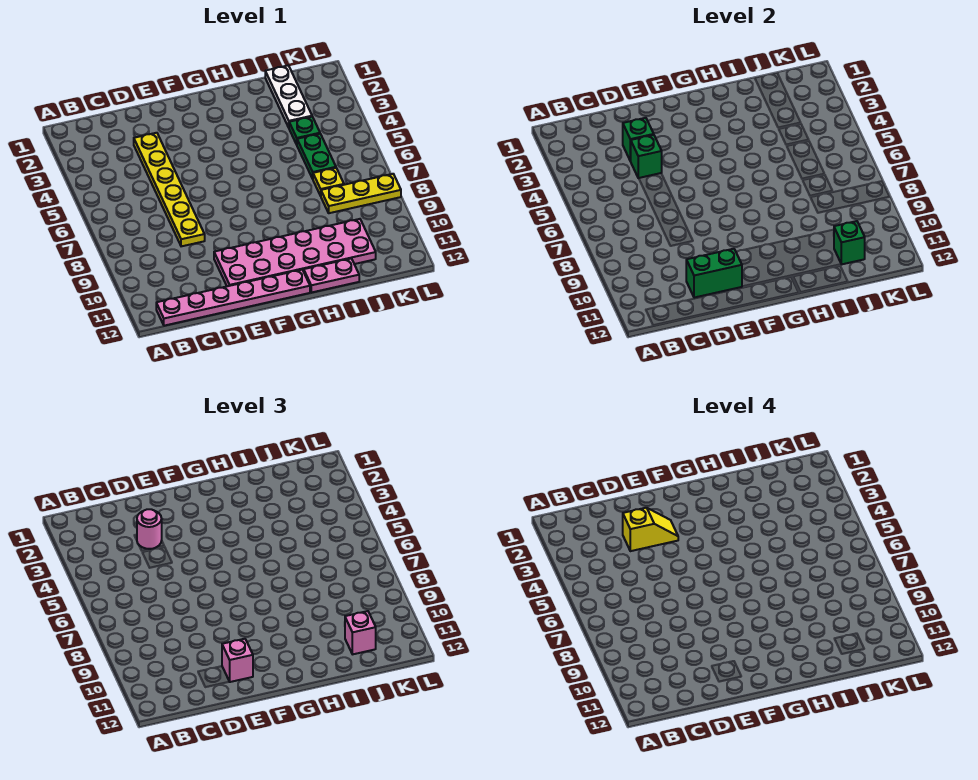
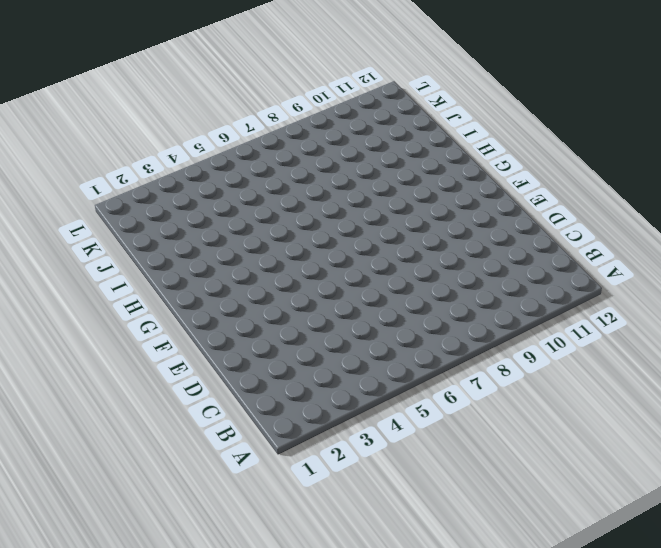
none -> pink 1x6 plate [156,270,310,326]
none -> yellow 1x6 plate [134,133,205,246]
none -> pink 2x6 plate [214,219,376,286]

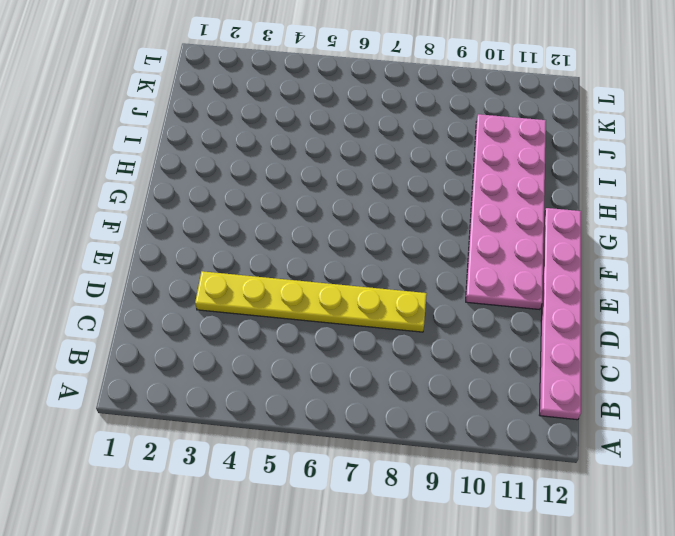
none -> pink 1x2 plate [304,259,359,293]
none -> white 1x3 plate [265,65,312,127]
none -> green 1x1 plate [289,117,320,144]

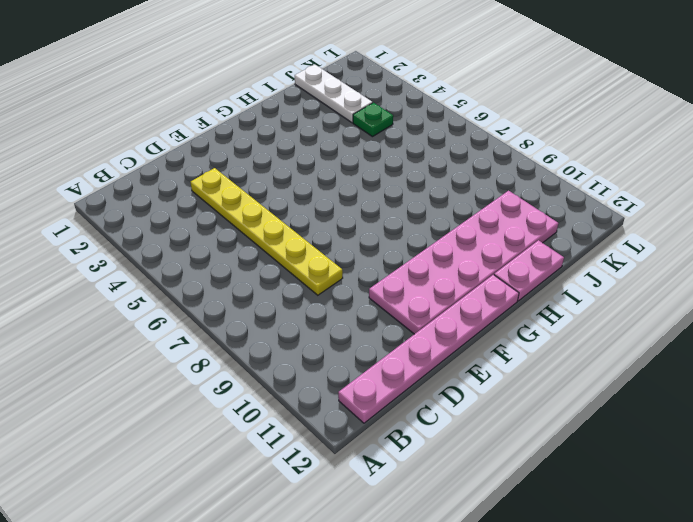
none -> green 1x2 plate [297,134,336,179]
none -> yellow 1x1 plate [313,168,344,196]
none -> yellow 1x3 plate [321,174,401,213]

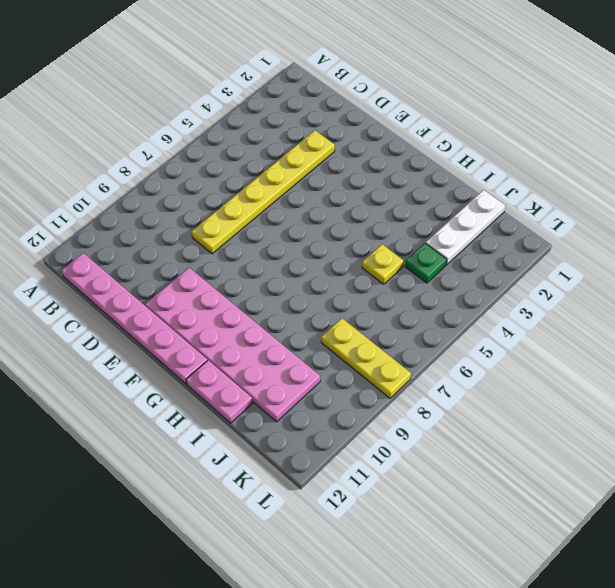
yellow 1x1 plate [362,244,403,284] -> yellow 1x1 plate moved to [313,168,344,196]
none -> green 1x2 plate [297,134,336,179]
none -> green 1x1 brick [623,118,654,161]
none -> green 1x1 brick [631,135,662,178]

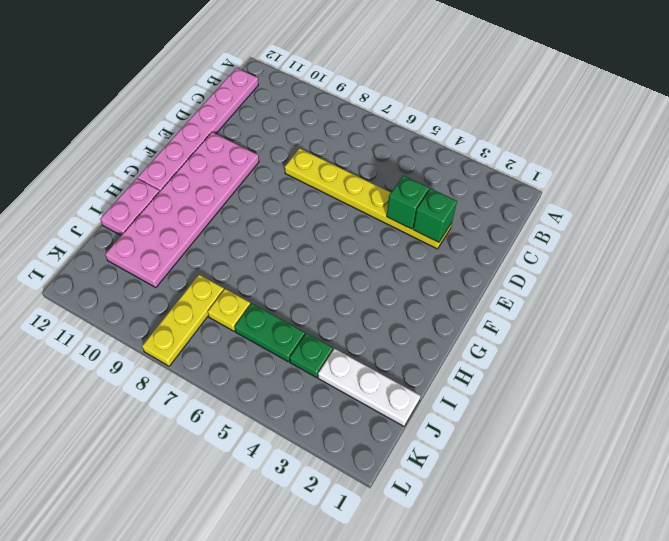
none -> green 1x2 brick [686,249,742,298]
none -> green 1x1 brick [834,221,865,264]
none -> pink 1x1 round brick [137,509,162,549]

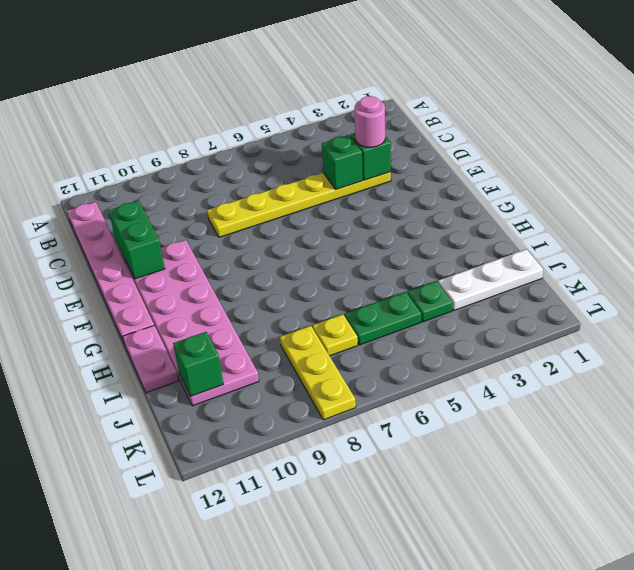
none -> pink 1x1 brick [222,639,253,682]
none -> pink 1x1 brick [345,611,376,654]
none -> yellow 1x2 slope [623,508,678,551]

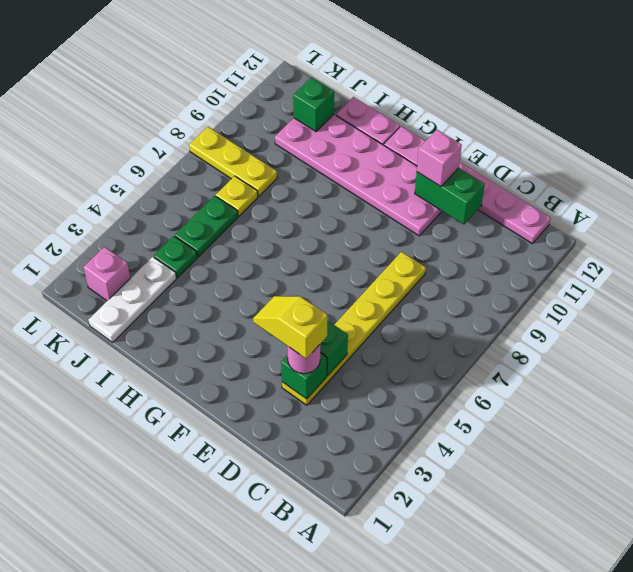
pink 1x1 brick [84,247,130,301] -> pink 1x1 brick moved to [345,611,376,654]

